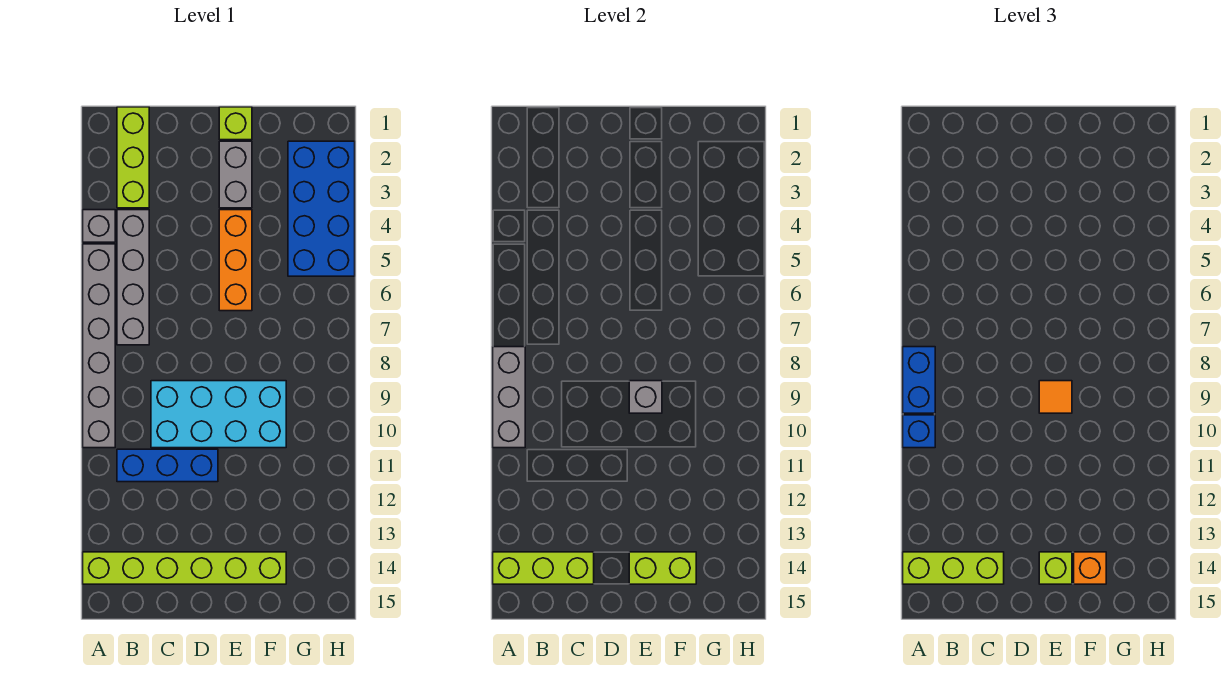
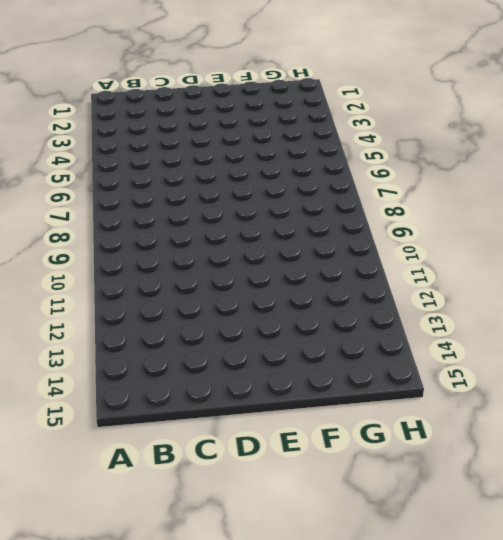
none -> grey 1x1 brick [83,210,115,242]
none -> grey 1x6 brick [83,244,115,448]
none -> lime 1x6 brick [83,552,286,584]

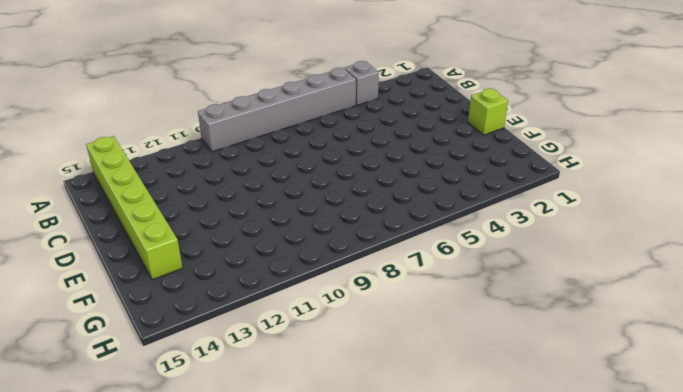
none -> lime 1x3 brick [117,107,149,208]
none -> grey 1x4 brick [117,210,149,345]
none -> blue 1x3 brick [117,449,218,482]

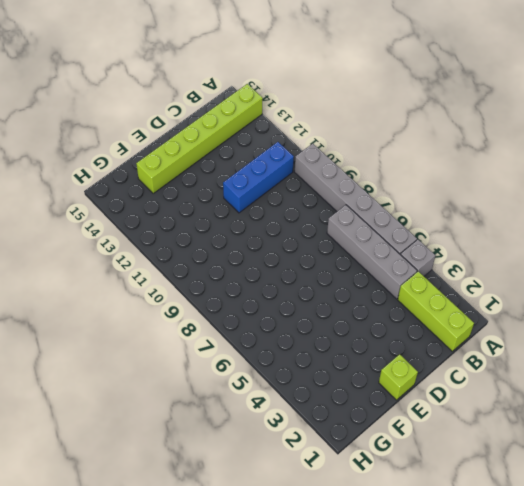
none -> cyan 2x4 brick [151,381,286,448]
none -> grey 1x2 brick [219,141,252,208]
none -> orange 1x3 brick [219,210,252,311]

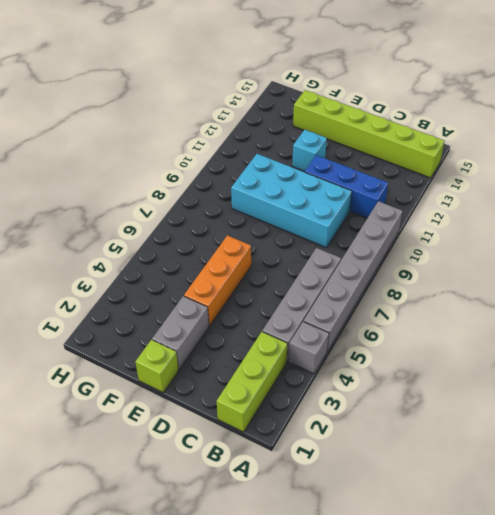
cyan 1x1 brick [292,130,327,171] -> none
none -> blue 2x4 brick [288,141,355,276]
none -> grey 1x3 brick [493,347,525,448]
none -> lime 1x3 brick [493,552,594,584]

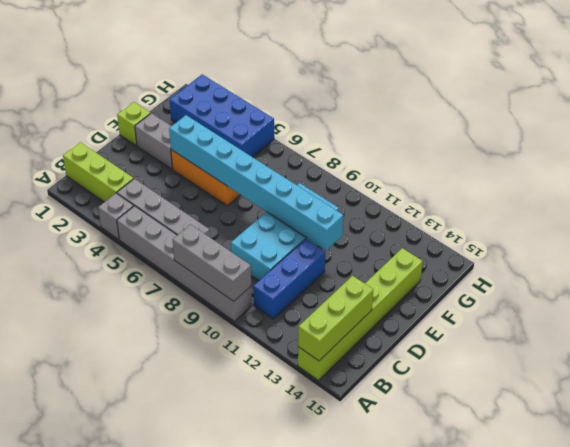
cyan 1x8 brick [169,115,343,250] -> grey 1x1 brick [629,381,662,413]
none -> lime 1x2 brick [629,552,696,584]
none -> blue 1x2 brick [903,347,935,413]
none -> blue 1x1 brick [903,415,935,448]

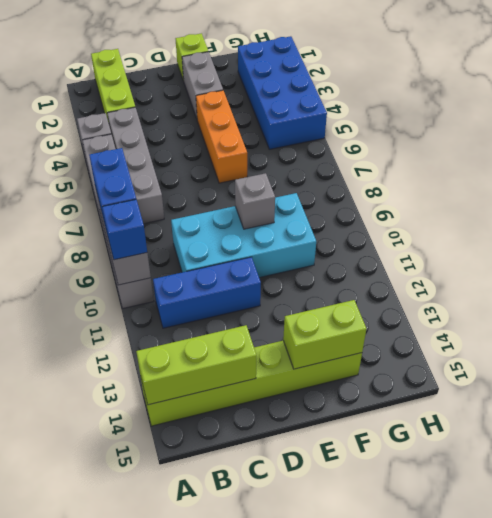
none -> lime 1x3 brick [903,552,1004,584]
none -> orange 1x1 tile [1039,381,1072,413]
none -> lime 1x1 brick [1039,552,1072,584]

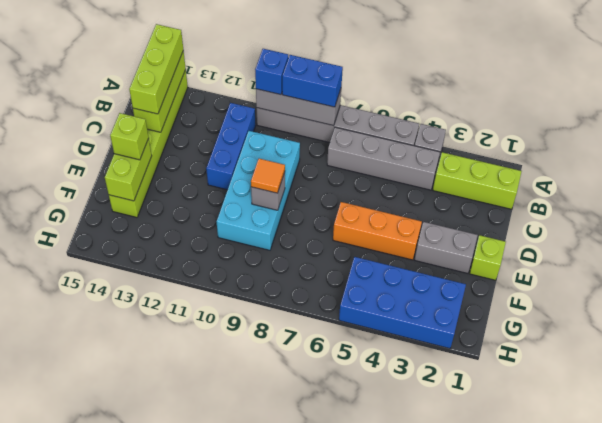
none -> orange 1x1 brick [1074,552,1106,584]

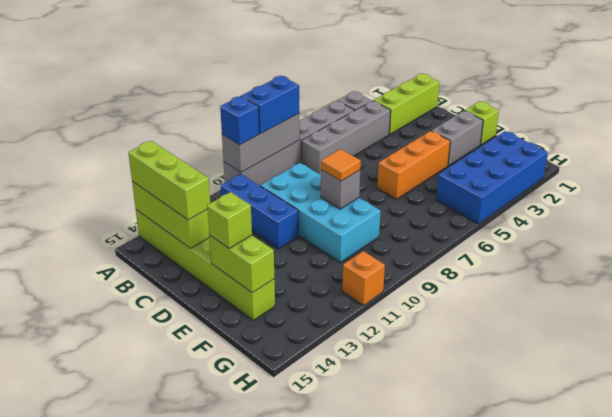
orange 1x1 brick [342,251,385,306] -> orange 1x1 brick moved to [1074,552,1106,584]

